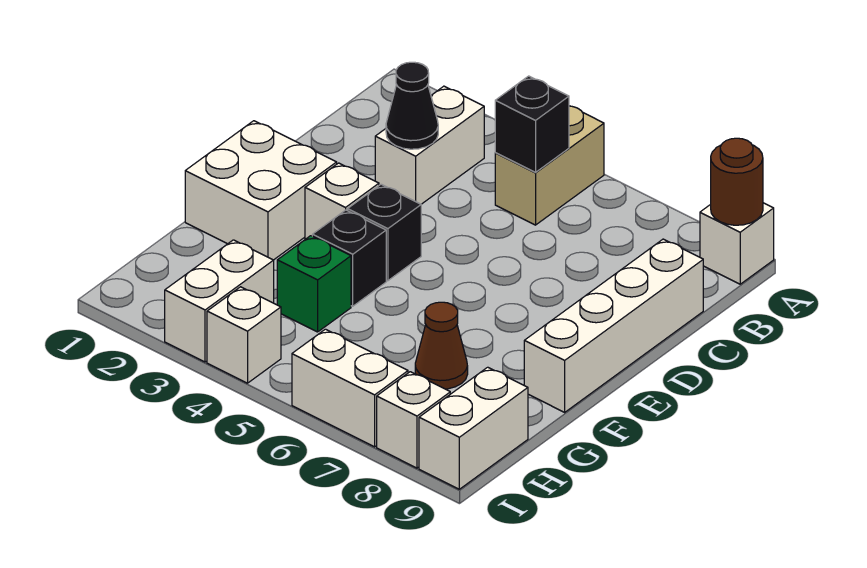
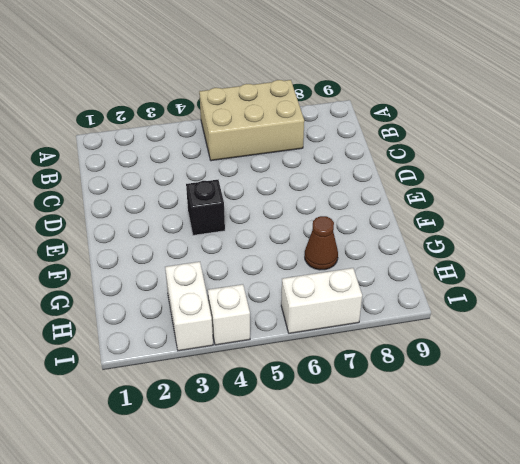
tan 2x3 brick [199,80,304,161] -> tan 1x2 brick [495,106,604,225]
none -> white 1x1 brick [700,203,774,284]
none -> white 1x2 brick [375,86,484,204]
none -> white 1x4 brick [524,239,703,412]

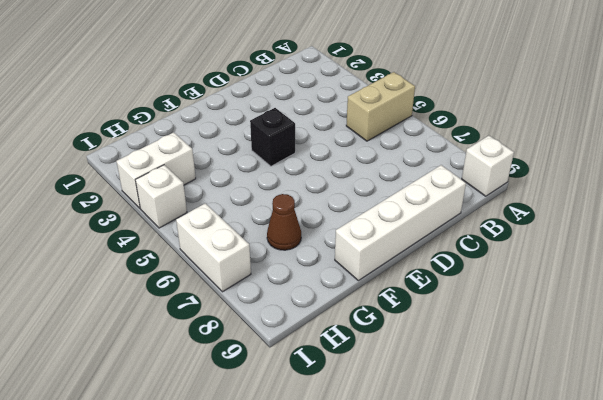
none -> white 1x2 brick [375,86,484,204]
none -> white 2x2 brick [185,121,337,260]
none -> white 1x1 brick [305,163,379,239]

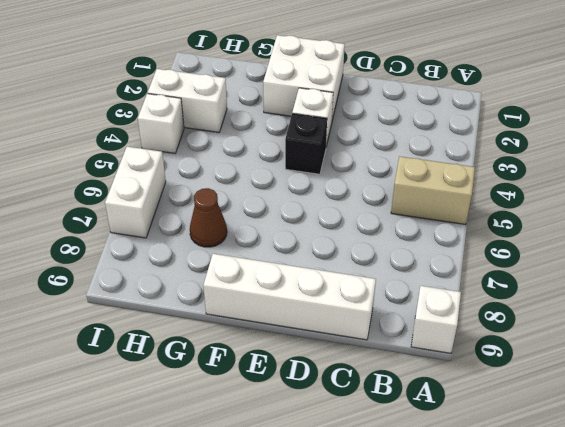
none -> white 1x2 brick [375,86,484,204]
none -> black 1x1 brick [312,210,386,306]
none -> green 1x1 brick [277,236,351,332]

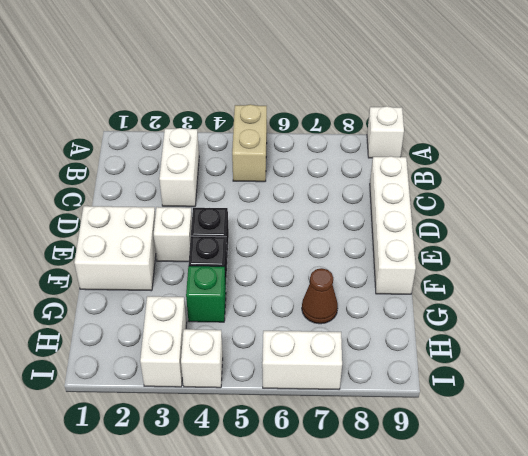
none -> white 1x2 brick [419,367,528,489]
none -> white 1x1 brick [377,372,450,468]
none -> brown 1x1 round brick [711,138,763,225]

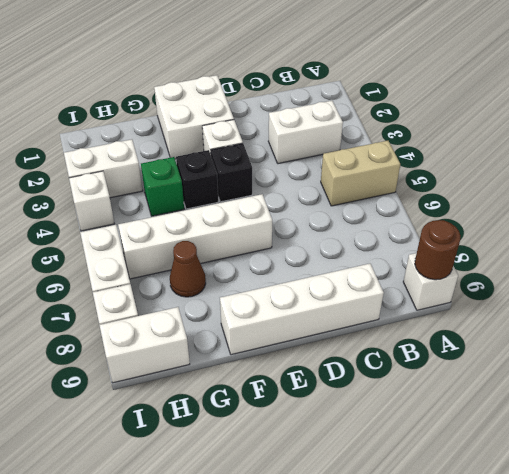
white 1x4 brick [118,194,272,279] -> none
none -> black 1x1 brick [495,76,569,172]
none -> black 1x1 cone [386,62,438,149]

